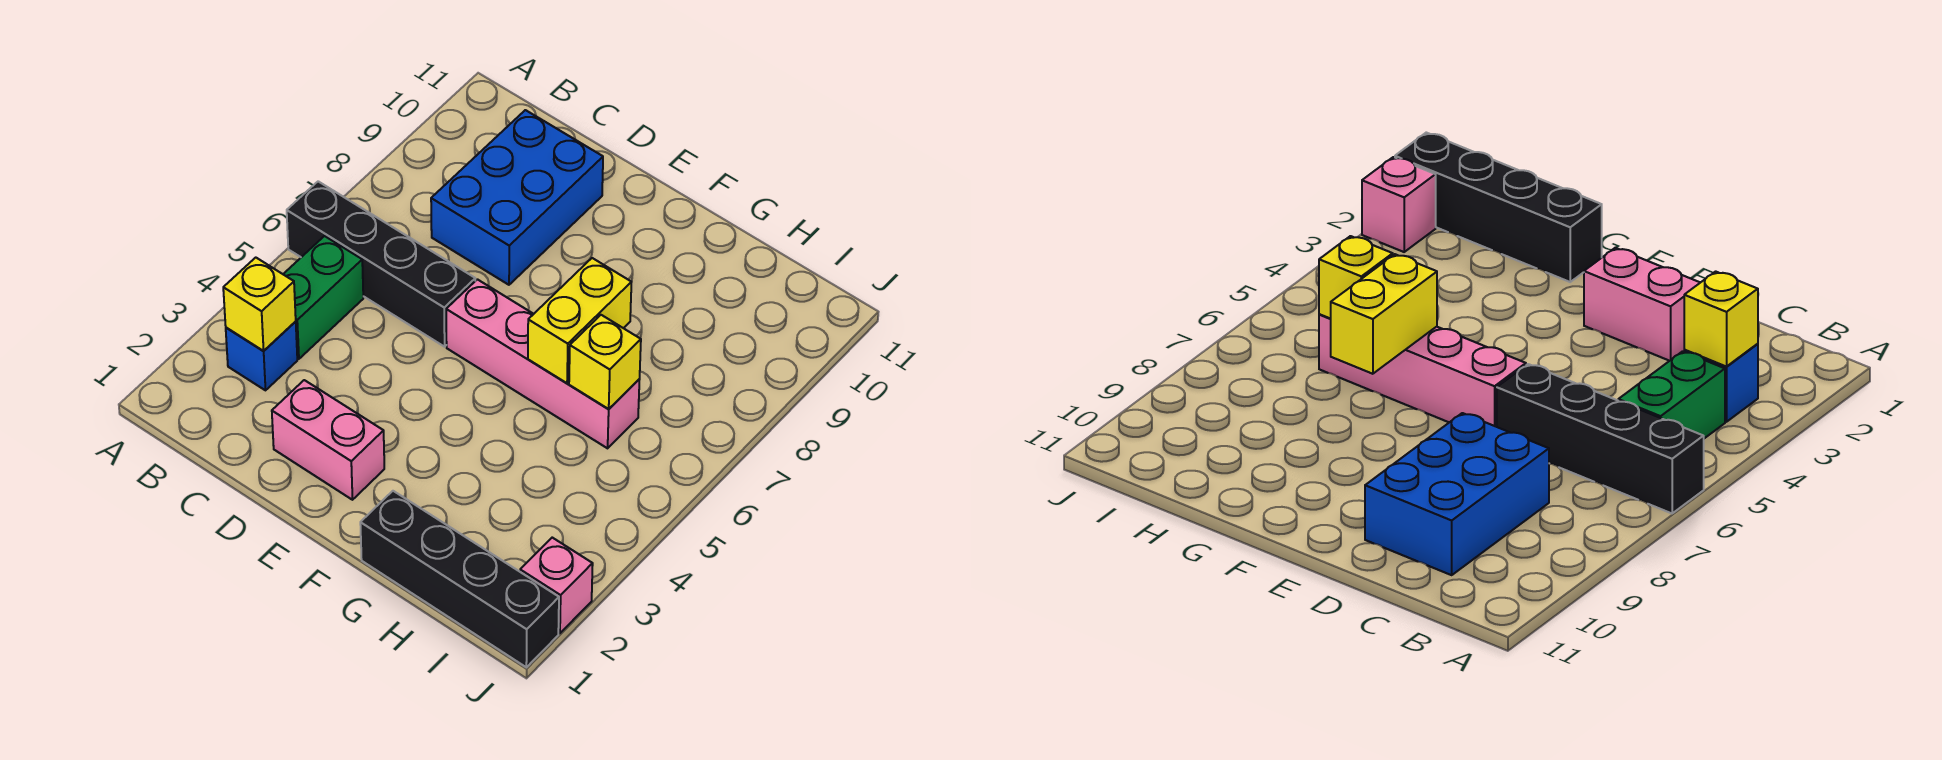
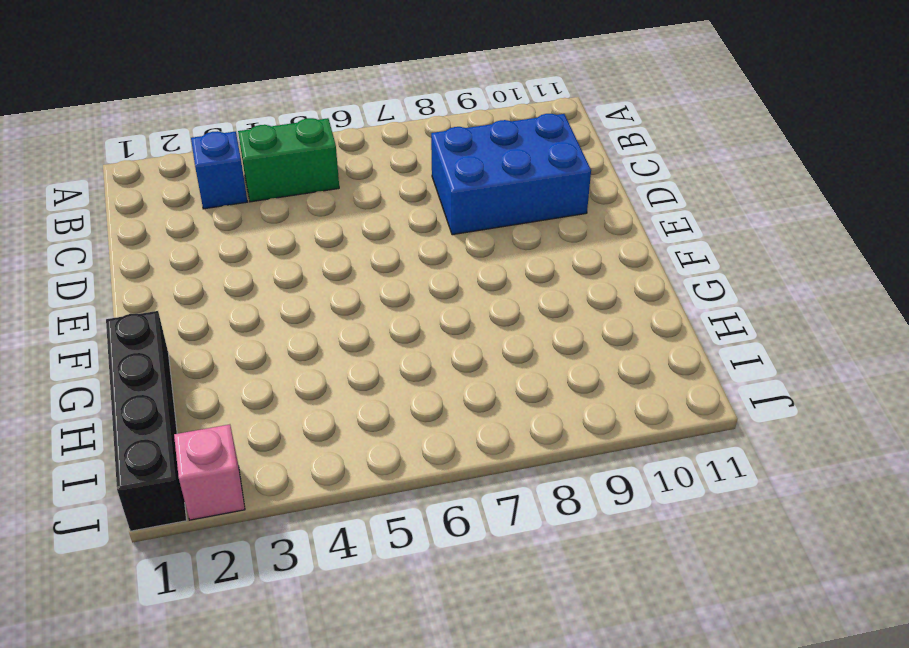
none -> black 1x4 brick [287,181,475,347]
none -> pink 1x2 brick [272,380,384,500]

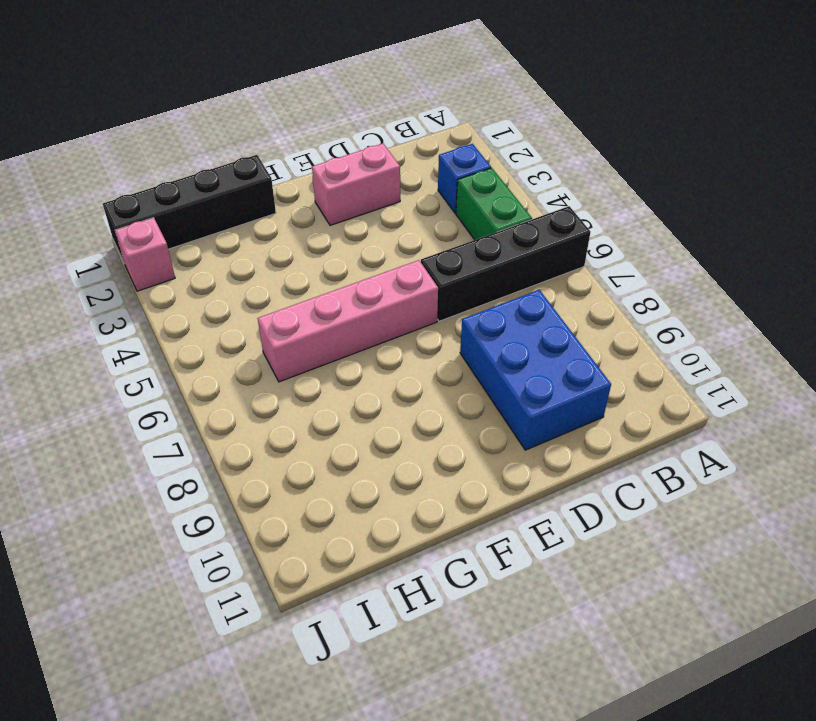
none -> yellow 1x1 brick [223,258,296,351]
none -> yellow 1x2 brick [528,258,631,383]

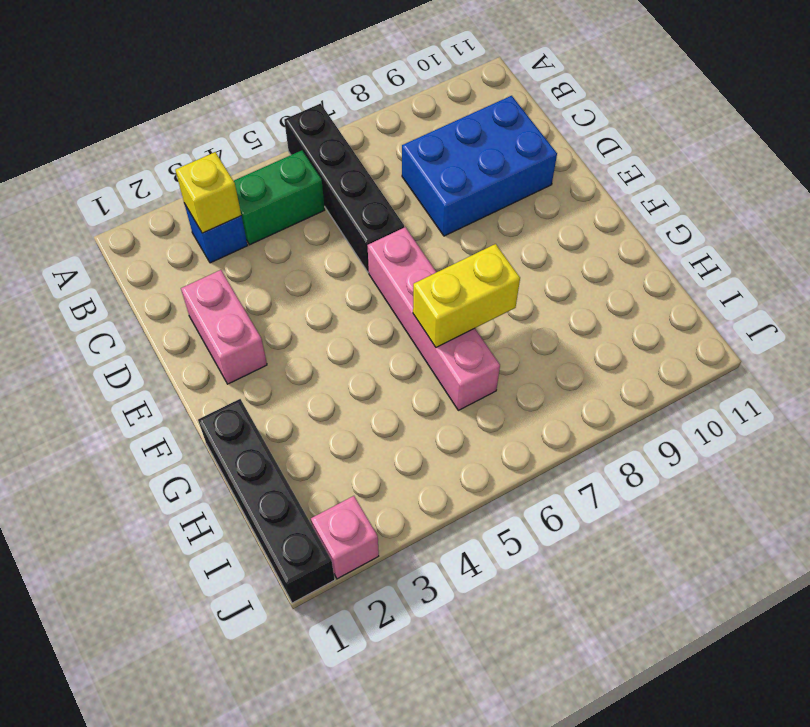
none -> yellow 1x1 brick [569,315,641,409]

